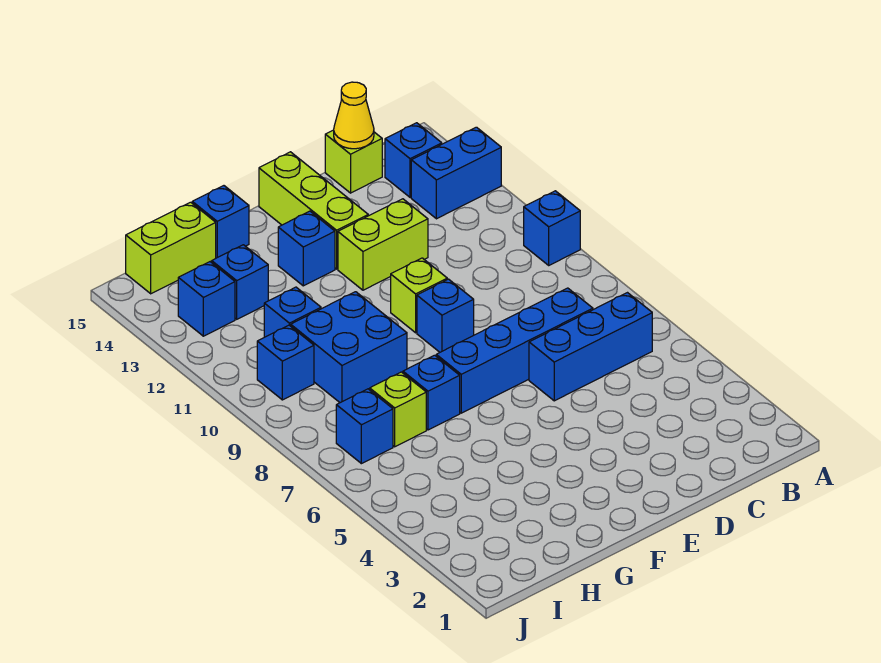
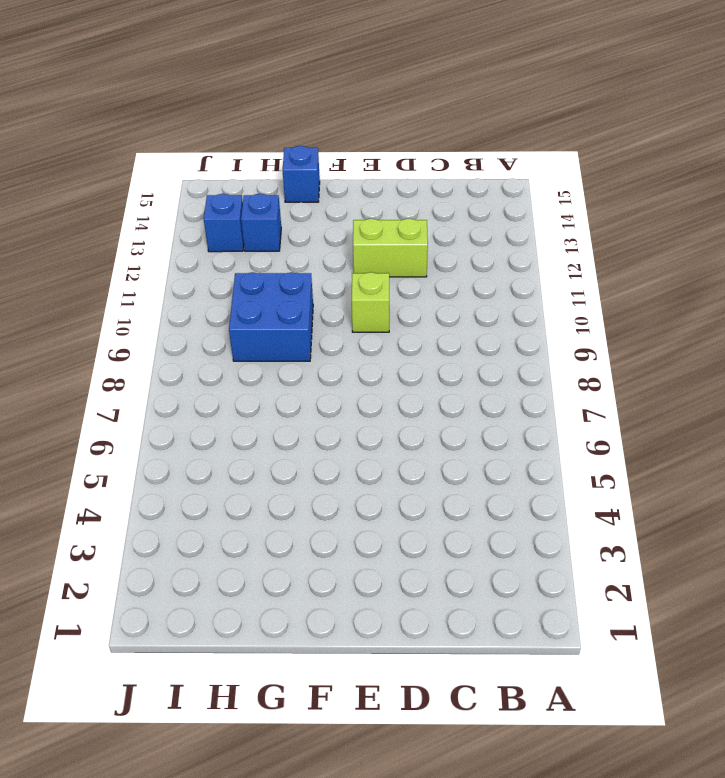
none -> blue 1x1 brick [524,191,580,265]
none -> blue 1x2 brick [411,127,501,219]
none -> blue 1x3 brick [529,293,652,401]

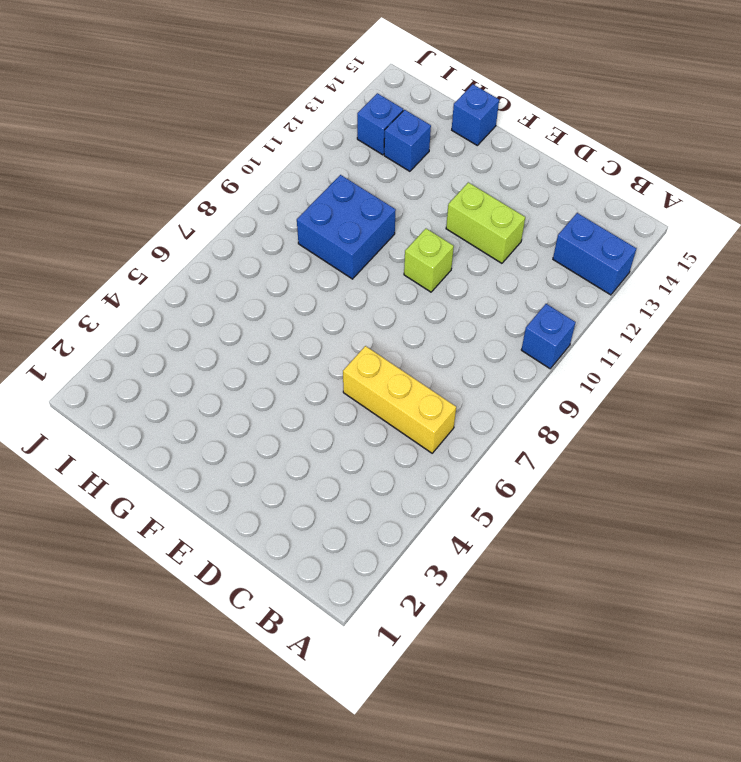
yellow 1x3 brick [343,346,456,453] -> blue 1x3 brick [529,293,652,401]
none -> blue 1x1 brick [385,123,442,197]
none -> blue 1x4 brick [436,288,593,413]
none -> lime 1x1 brick [325,130,382,193]

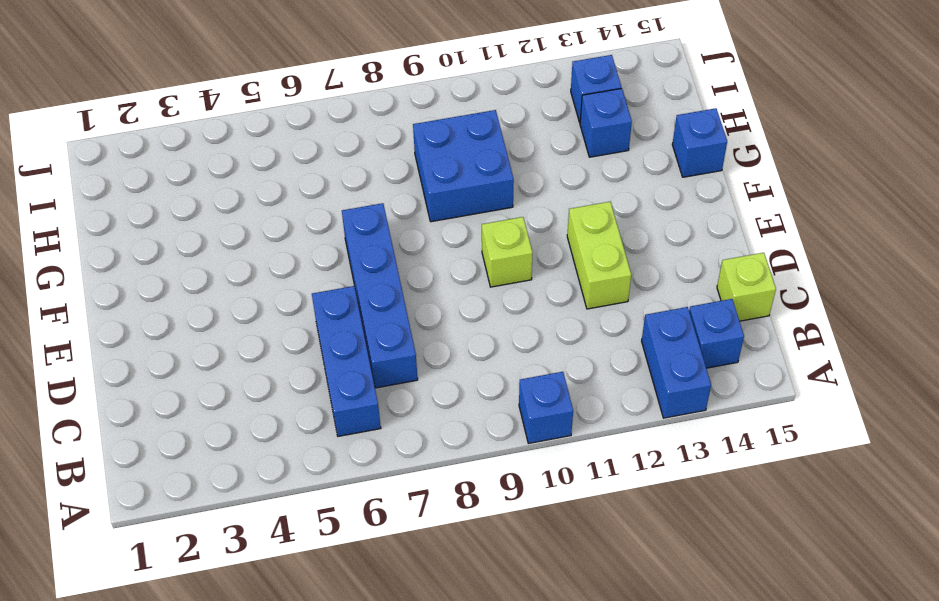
none -> blue 1x1 brick [417,279,474,352]
none -> lime 1x3 brick [259,152,368,269]
none -> blue 1x1 brick [278,211,335,286]

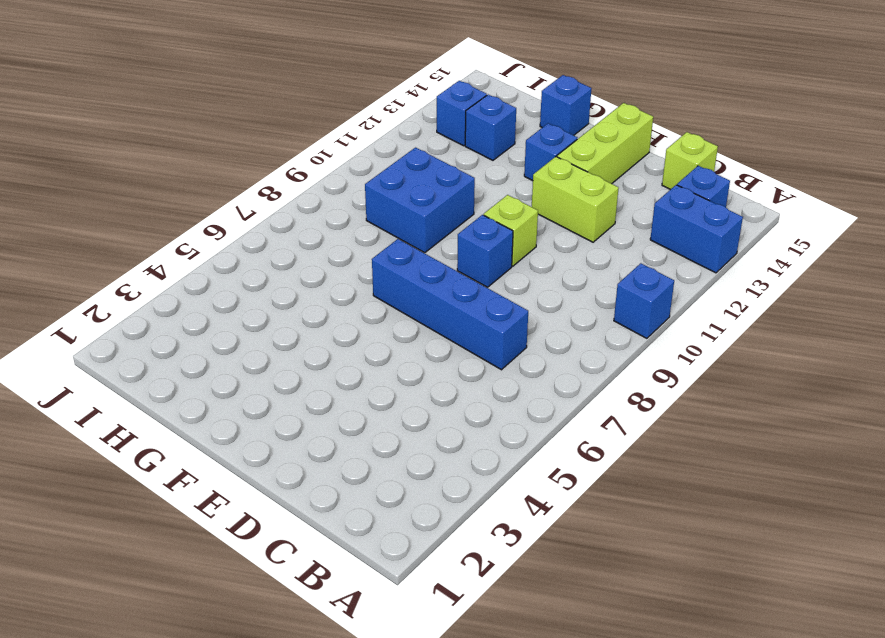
none -> blue 1x3 brick [529,293,652,401]
none -> blue 1x1 brick [403,355,460,430]
none -> lime 1x1 brick [370,372,426,447]

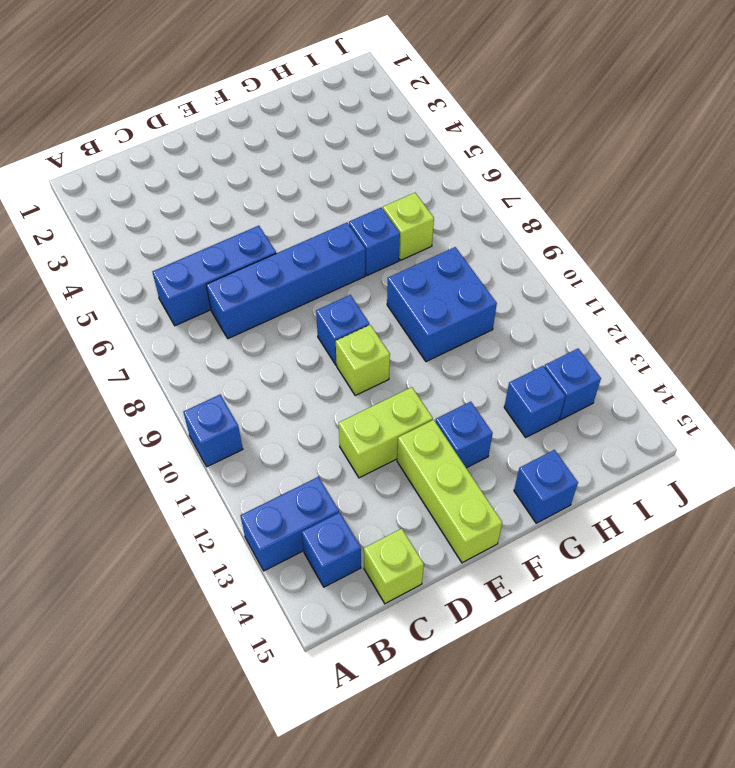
none -> blue 1x1 brick [264,287,321,337]
none -> lime 1x2 brick [126,202,216,294]
none -> blue 1x1 brick [336,389,393,464]

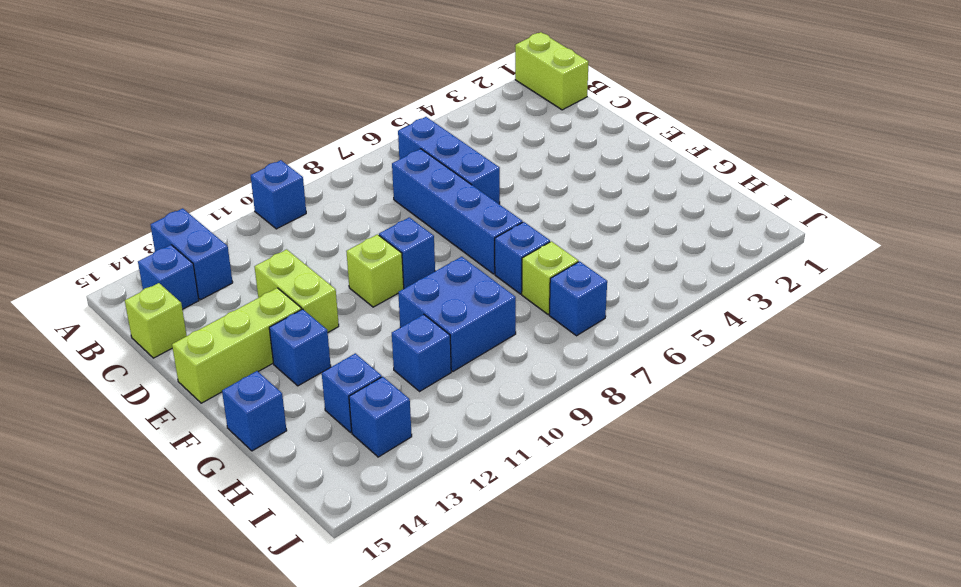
lime 1x2 brick [515,32,589,110] -> lime 1x2 brick moved to [126,202,216,294]
none -> blue 1x1 brick [257,325,314,400]
none -> yellow 1x1 cone [334,82,374,149]

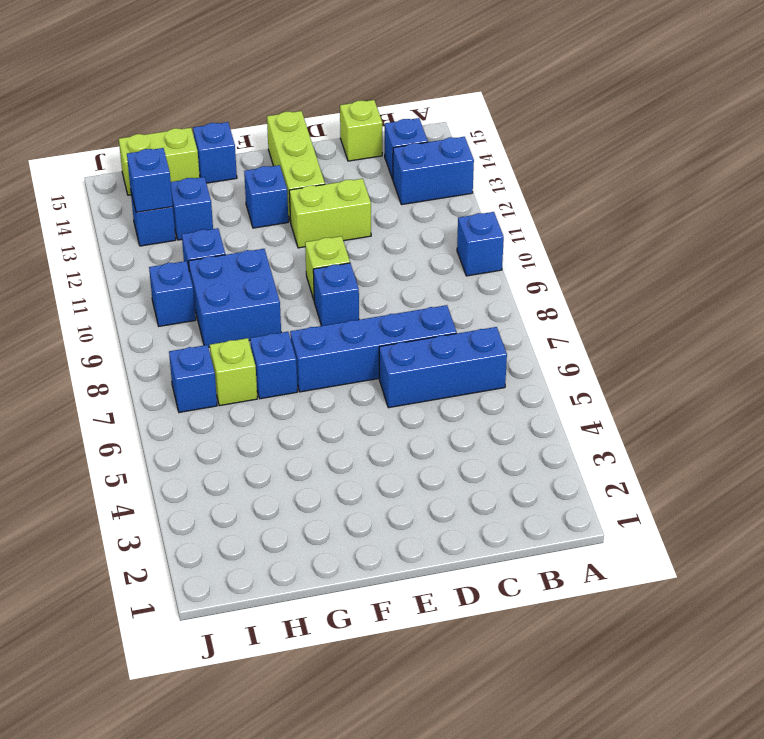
blue 1x1 brick [127,148,173,212] -> none
none -> yellow 1x1 cone [334,82,374,149]

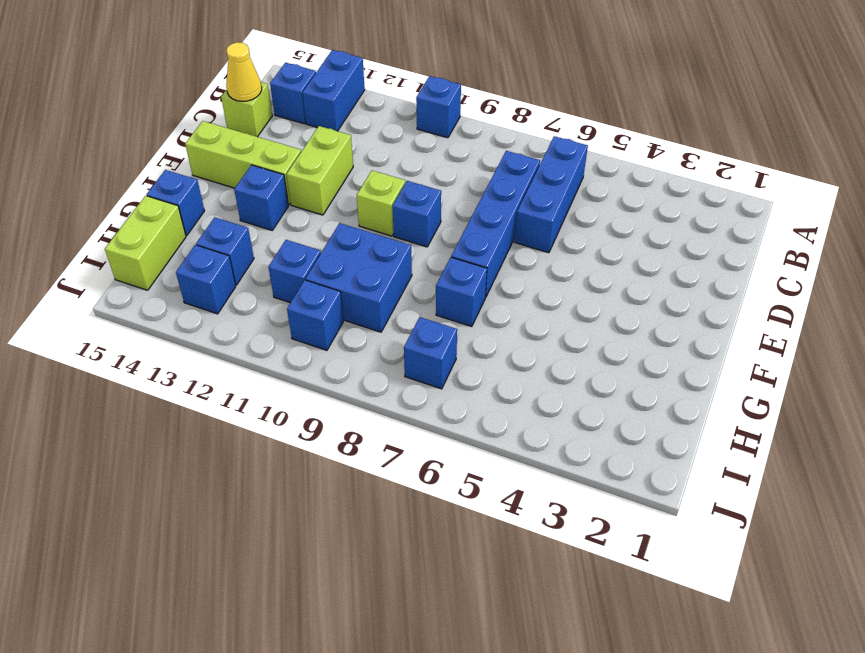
none -> lime 1x1 brick [370,372,426,447]

